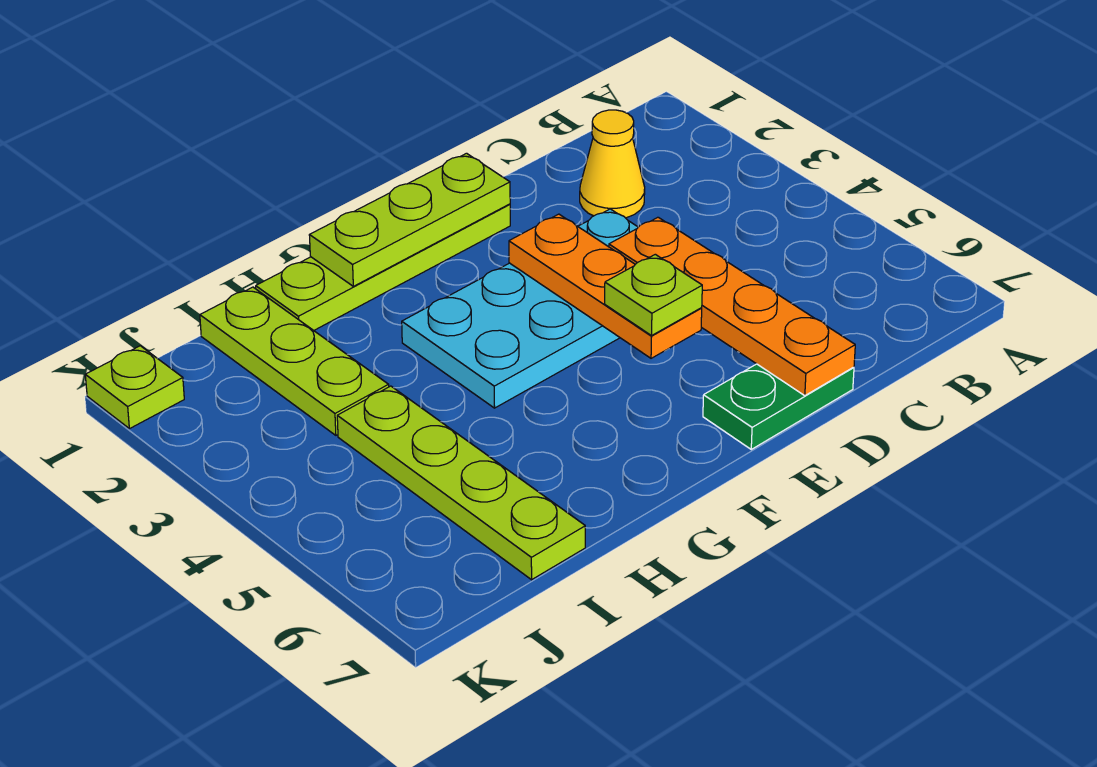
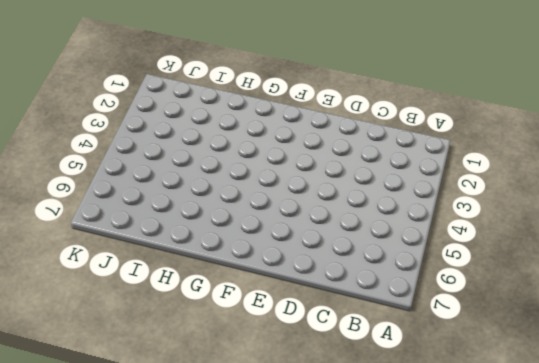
none -> yellow 1x1 cone [580,110,645,218]
none -> cyan 2x4 plate [402,209,638,408]

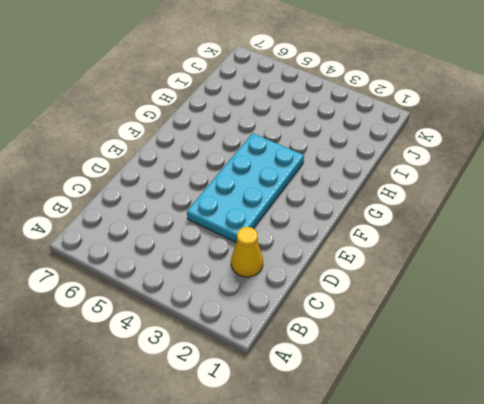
none -> green 1x2 plate [703,364,854,449]
none -> lime 1x4 plate [256,204,510,330]

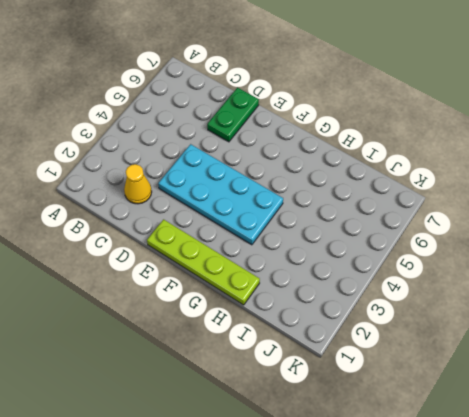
green 1x2 plate [207,88,259,142] -> green 1x2 plate turned to [703,364,854,449]
none -> lime 1x3 plate [200,287,389,435]
none -> lime 1x4 plate [337,386,585,580]

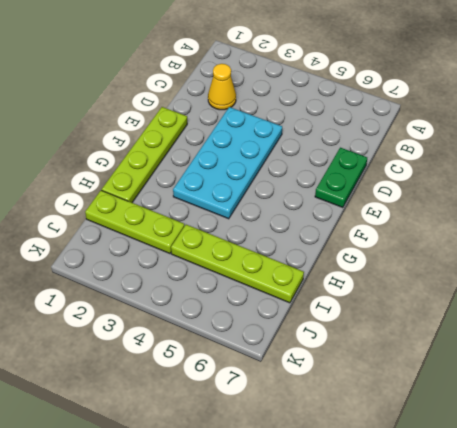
none -> lime 1x1 plate [85,346,184,429]
none -> orange 1x4 plate [609,217,855,396]

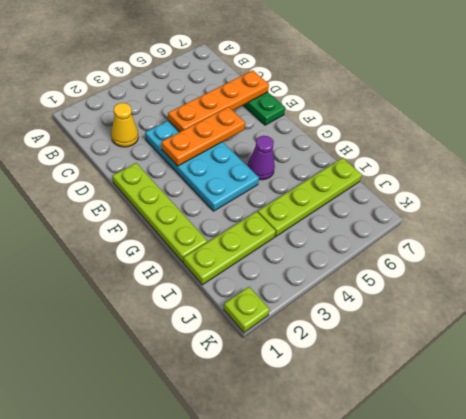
purple 1x1 cone [248,136,275,180] -> none
none -> lime 1x3 plate [309,153,510,286]
none -> lime 1x1 plate [605,254,702,336]

